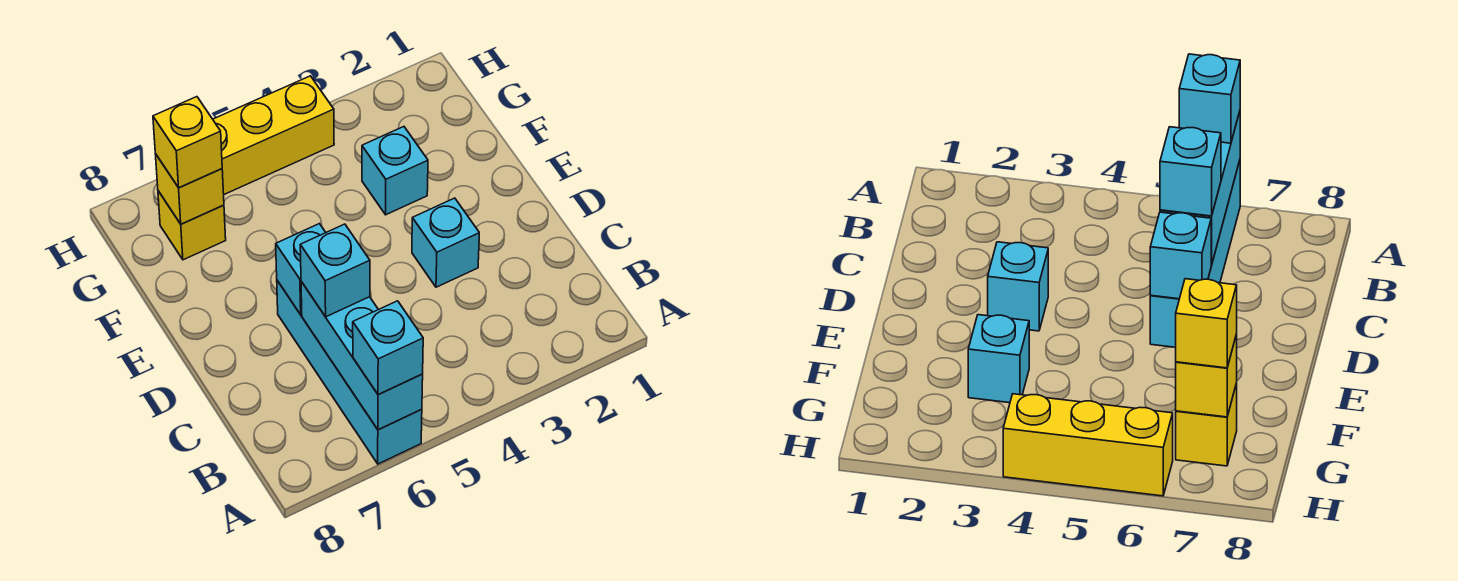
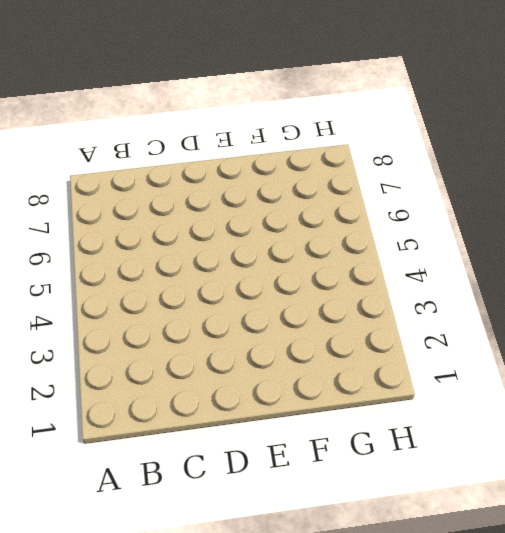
none -> cyan 1x4 brick [277,281,422,464]
none -> cyan 1x1 brick [412,198,479,287]

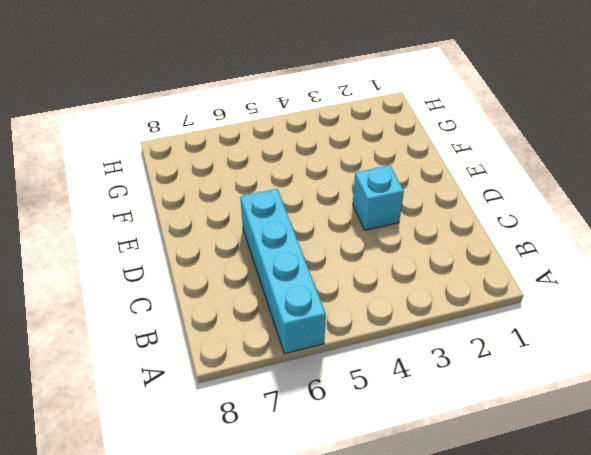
none -> cyan 1x1 brick [362,127,428,215]
none -> yellow 1x1 brick [158,191,226,260]

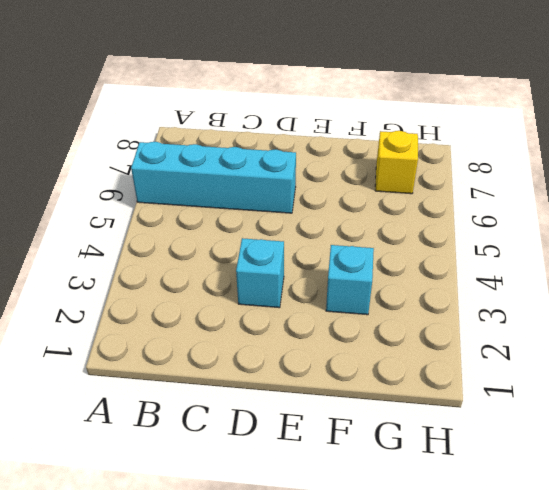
none -> yellow 1x3 brick [213,76,334,194]
none -> cyan 1x3 brick [301,281,423,430]

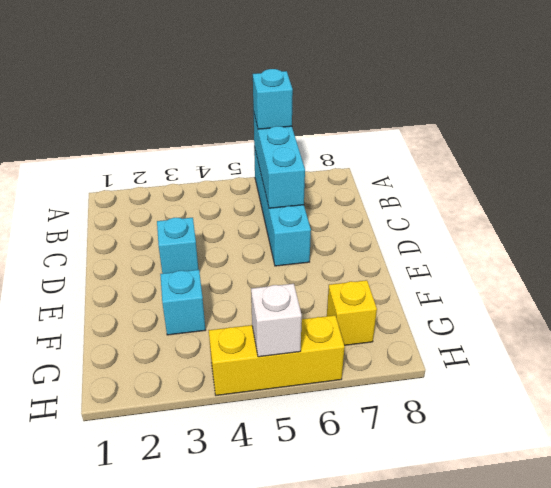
white 1x1 brick [251,284,302,357] -> none
none -> cyan 1x1 brick [276,224,326,314]
none -> yellow 1x1 brick [155,154,224,224]

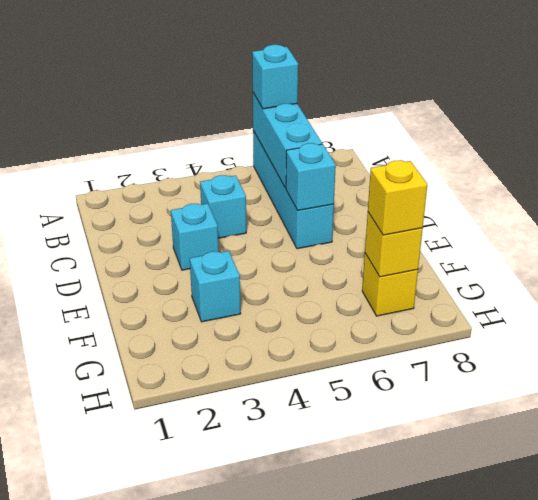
cyan 1x1 brick [200,175,246,238] -> cyan 1x1 brick moved to [300,224,370,317]
none -> yellow 1x3 brick [213,76,334,194]

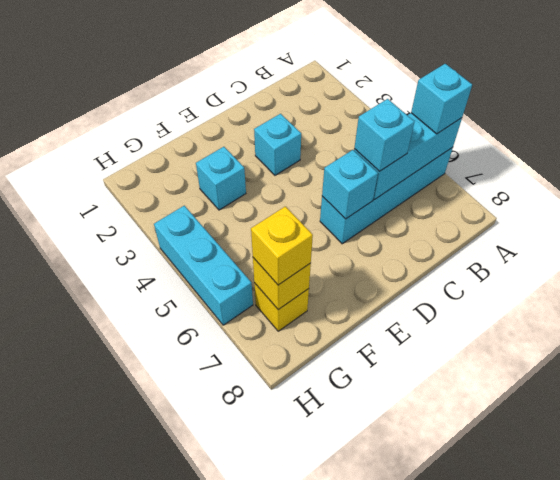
cyan 1x3 brick [154,206,253,325] -> yellow 1x3 brick [213,76,334,194]

